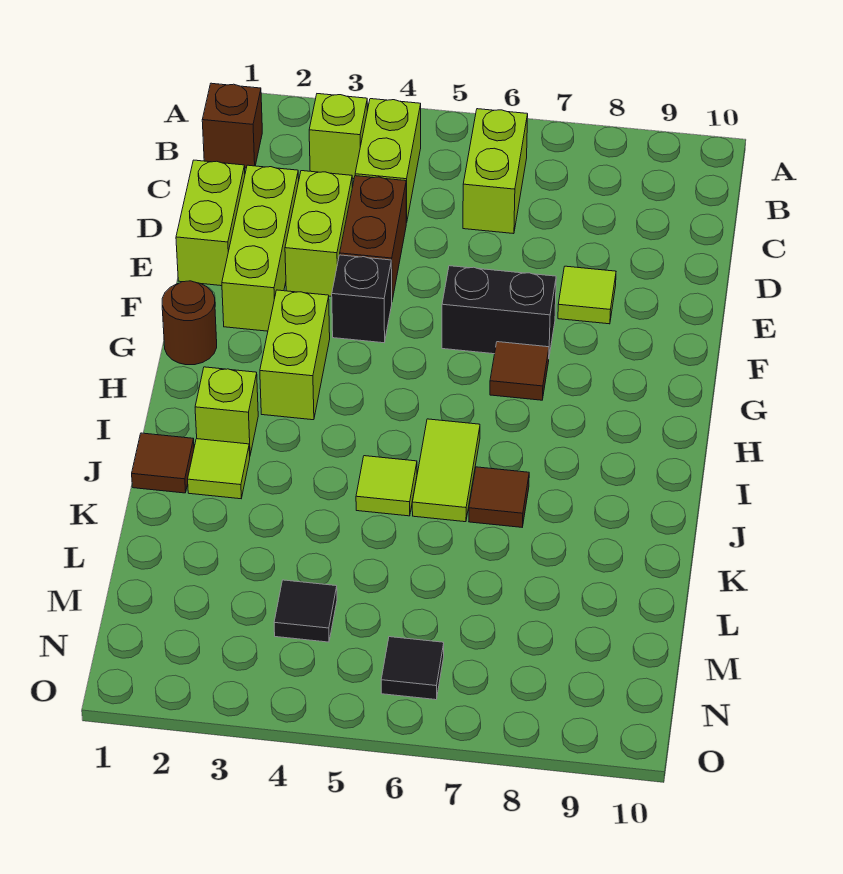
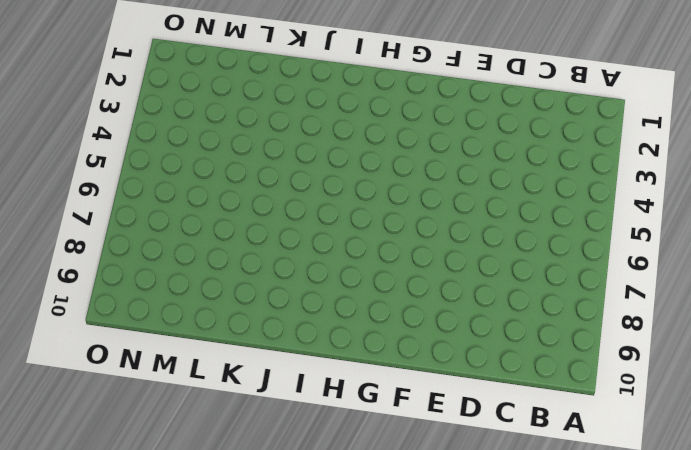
none -> brown 1x1 brick [202,83,262,168]
none -> lime 1x1 brick [309,94,368,179]
none -> lime 1x2 brick [355,99,421,223]

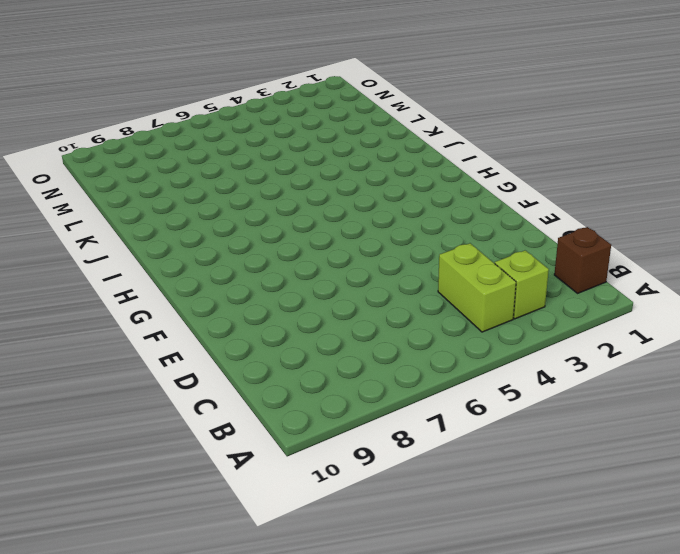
none -> lime 1x2 brick [463,109,528,234]
none -> lime 1x2 brick [176,160,245,286]
none -> lime 1x3 brick [222,165,299,331]

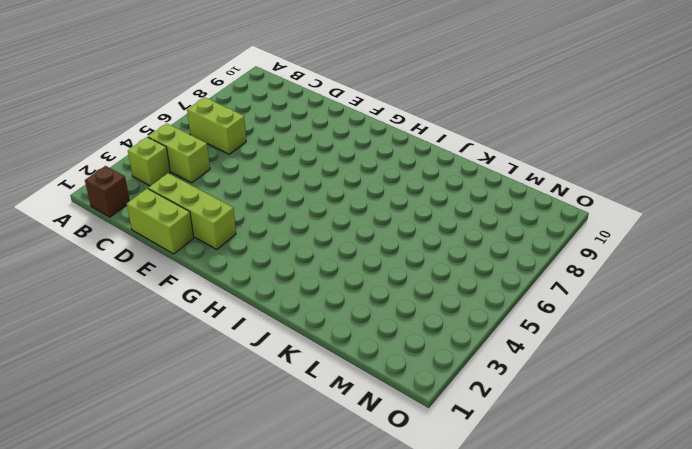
none -> lime 1x2 brick [285,171,352,296]
none -> brown 1x2 brick [340,176,406,300]
none -> lime 1x1 tile [558,266,616,324]

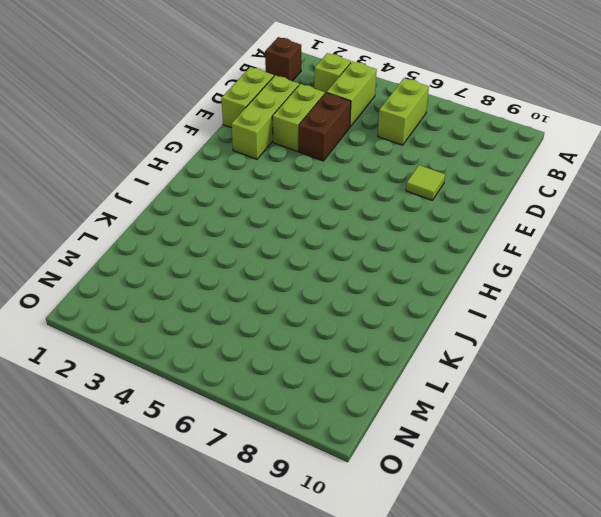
none -> black 1x1 brick [332,255,392,343]
none -> black 1x2 brick [442,266,556,356]
none -> brown 1x1 round brick [162,281,217,365]

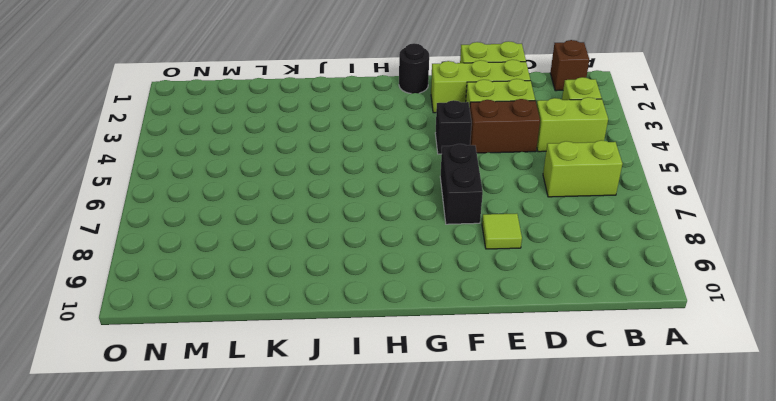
black 1x1 round brick [399,43,429,94] -> brown 1x1 round brick [162,281,217,365]
none -> lime 1x2 brick [260,290,330,420]
none -> brown 1x1 tile [490,342,549,400]
none -> lime 1x1 brick [195,367,258,455]

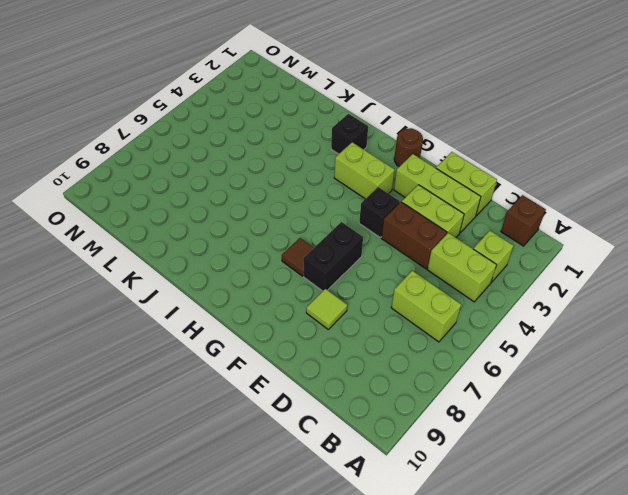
black 1x1 brick [331,114,368,154] -> lime 1x1 brick [195,367,258,455]
none -> lime 1x2 tile [412,419,480,522]
none -> brown 1x1 tile [132,433,194,493]
none -> lime 1x1 tile [188,439,250,499]

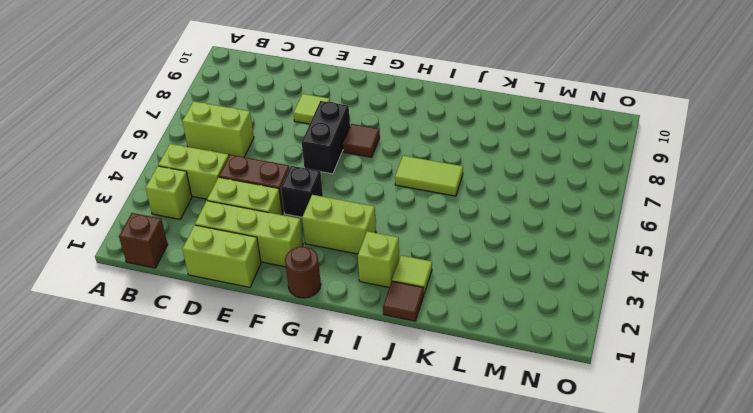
none -> lime 1x1 tile [356,456,417,516]
none -> brown 1x1 tile [469,467,529,527]
none -> black 1x1 tile [274,580,337,642]

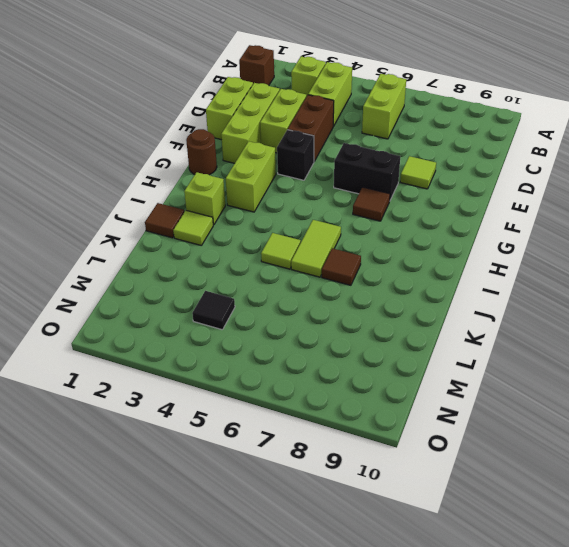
none -> black 1x1 tile [381,637,444,700]

